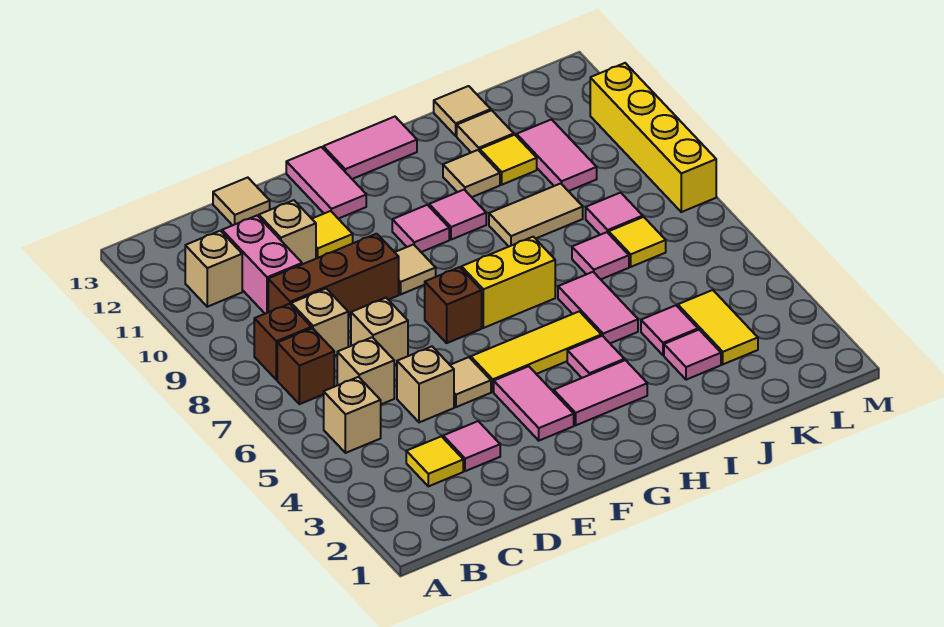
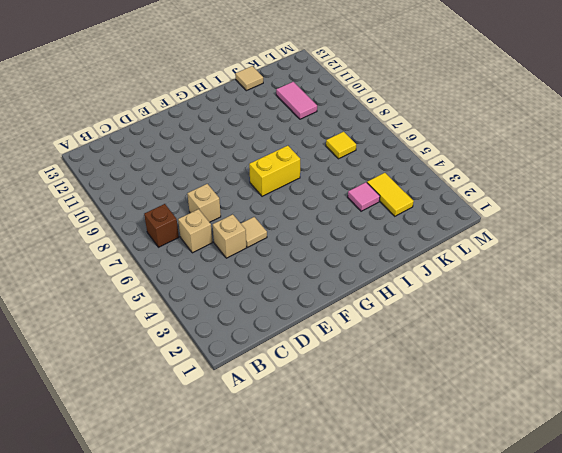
none -> tan 1x1 brick [324,377,381,453]
none -> brown 1x1 brick [254,304,311,380]
none -> tan 1x1 brick [185,231,242,307]
none -> yellow 1x1 tile [406,436,463,486]

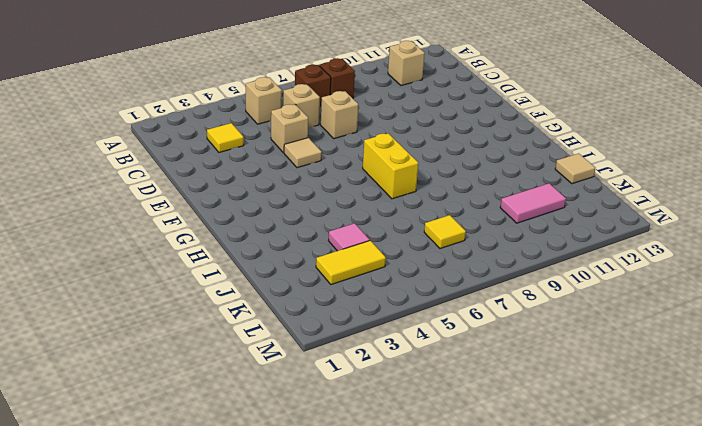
none -> tan 1x1 brick [291,289,348,356]
none -> brown 1x3 brick [268,234,399,316]
none -> pink 1x2 brick [222,216,302,314]
none -> pink 1x1 tile [443,421,500,471]

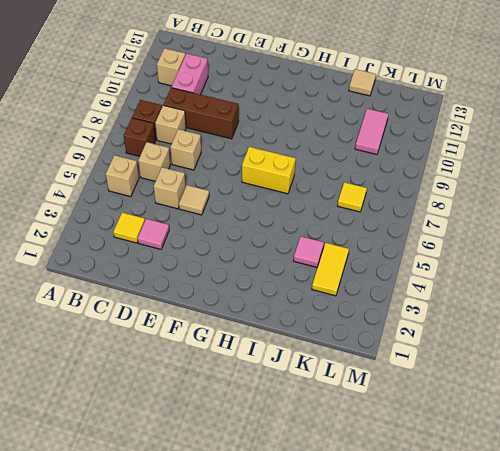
none -> tan 1x1 brick [259,200,316,264]
none -> tan 1x1 tile [213,178,270,225]
none -> yellow 1x1 tile [312,211,353,259]
none -> pink 1x2 tile [494,366,574,441]

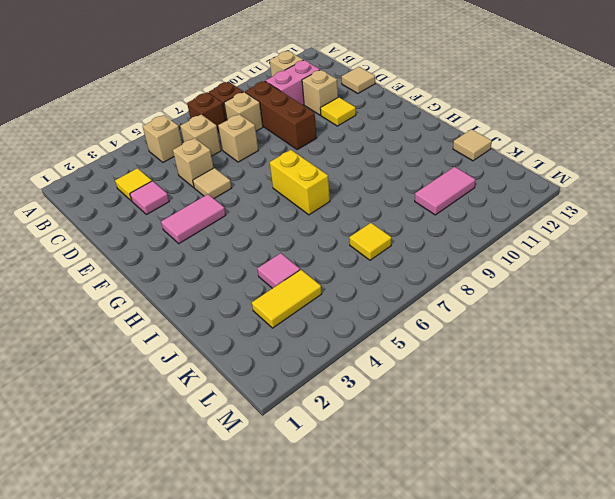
none -> yellow 1x3 tile [471,311,601,392]
none -> brown 1x1 brick [425,267,482,343]
none -> tan 1x1 tile [395,244,436,294]
none -> pink 1x2 tile [286,147,366,219]

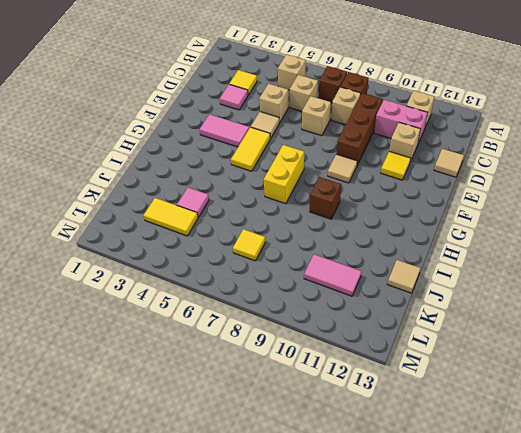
yellow 1x2 tile [231,127,270,171] -> yellow 1x3 tile [471,311,601,392]
brown 1x1 brick [310,177,341,219] -> brown 1x1 brick moved to [425,267,482,343]
none -> pink 1x2 tile [286,147,366,219]
none -> pink 1x2 tile [554,360,647,425]
none -> pink 1x1 tile [392,205,449,252]
none -> pink 1x2 tile [323,117,417,179]

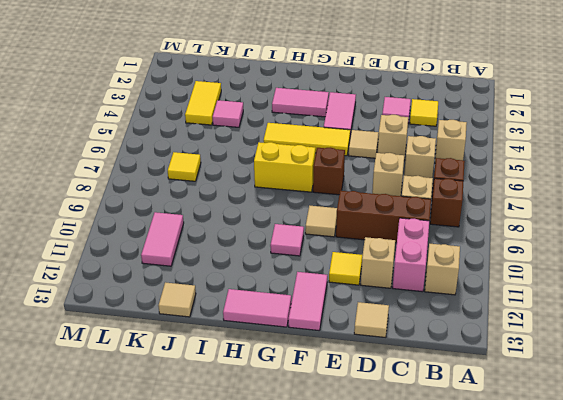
none -> pink 1x1 tile [567,336,624,378]
none -> pink 1x1 tile [429,190,486,240]
none -> pink 1x2 tile [558,272,638,343]
none -> tan 1x2 tile [489,183,583,246]

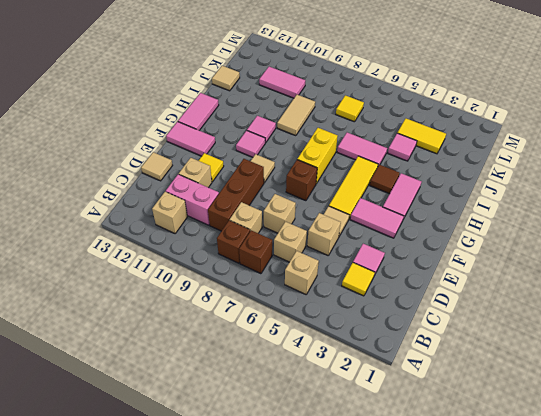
brown 1x1 tile [370,165,400,194] -> pink 1x1 tile [567,336,624,378]
none -> tan 1x1 tile [443,150,500,197]
none -> pink 1x1 tile [664,330,721,380]
none -> pink 1x1 tile [572,232,629,279]
none -> yellow 1x1 tile [480,135,537,185]

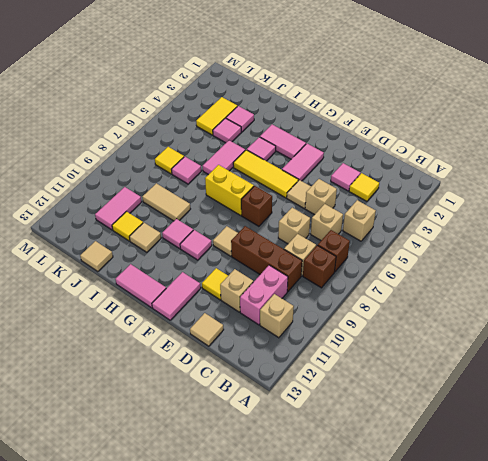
none -> tan 1x1 tile [457,110,514,153]
none -> pink 1x1 tile [586,193,643,235]
none -> yellow 1x4 brick [590,63,716,212]

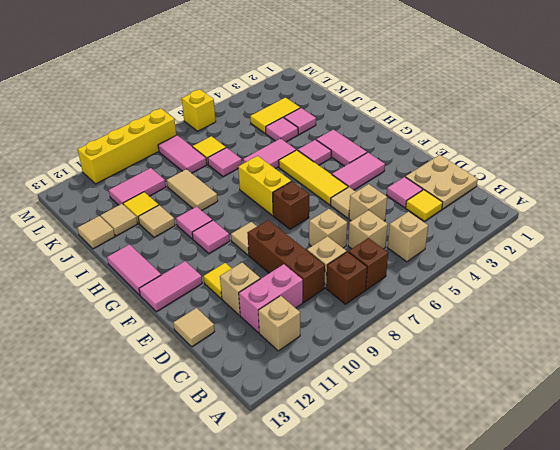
tan 2x2 plate [405,155,478,209] -> none
pink 1x2 tile [158,135,207,173] -> pink 1x1 tile [586,193,643,235]
yellow 1x1 brick [182,89,216,131] -> none

